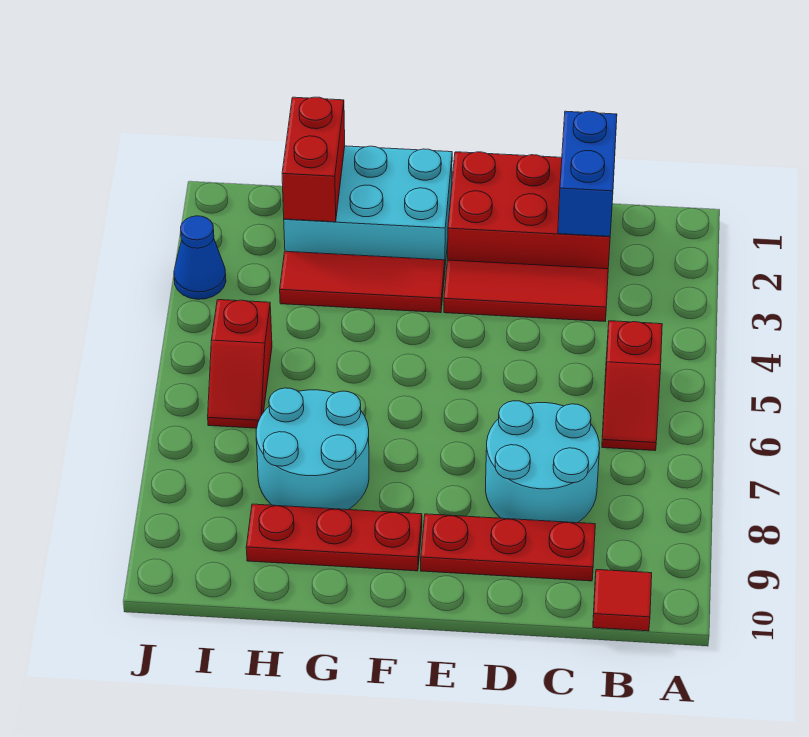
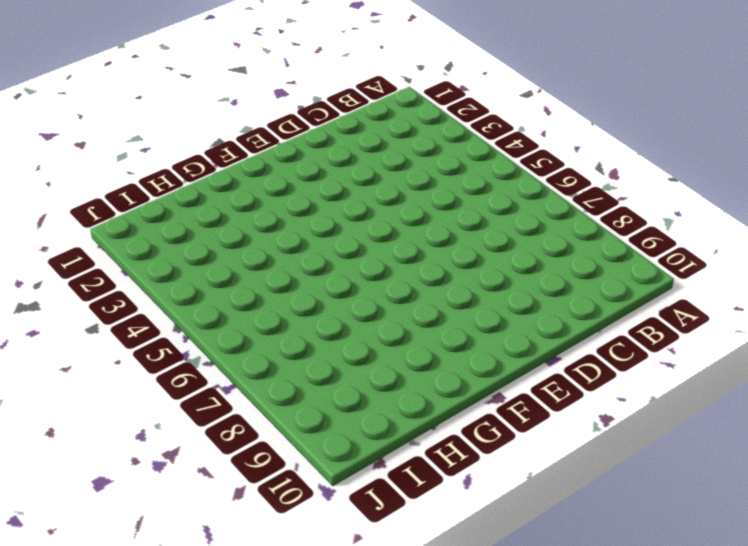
none -> red 1x2 slope [602,321,662,451]
none -> red 1x1 tile [593,570,652,631]
none -> red 2x3 brick [448,152,610,269]

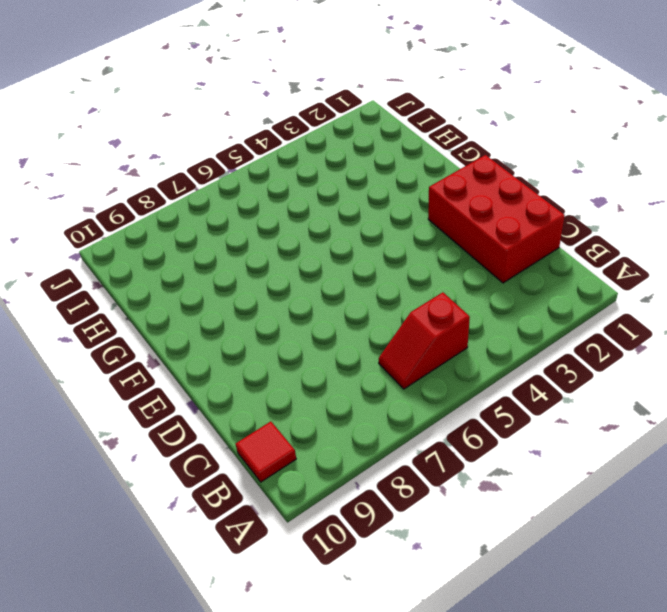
none -> red 1x3 tile [444,260,608,321]
none -> cyan 2x2 round brick [486,401,600,523]
none -> red 1x3 plate [421,514,595,581]

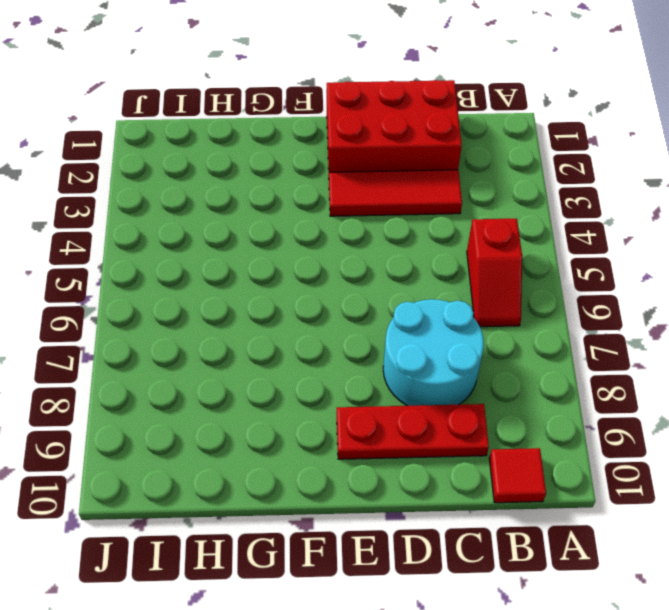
none -> cyan 2x3 brick [284,146,452,265]
none -> red 1x3 tile [280,251,445,313]
none -> red 1x3 plate [246,504,422,571]

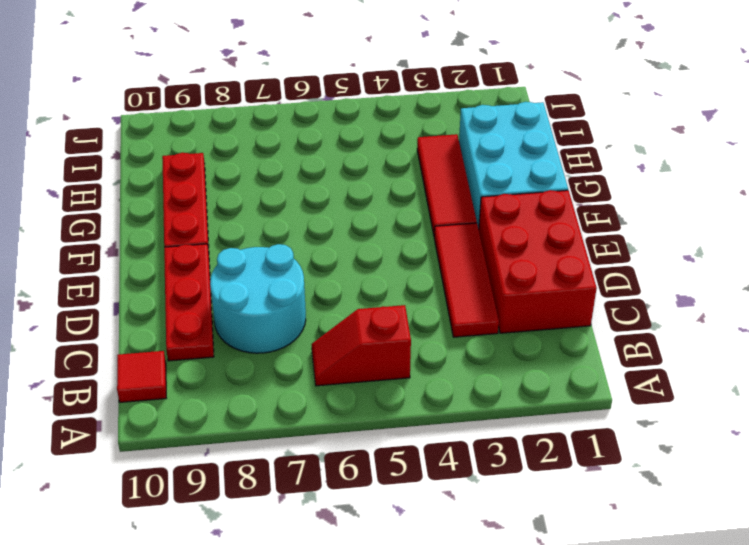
none -> cyan 2x2 round brick [256,388,369,510]
none -> red 1x2 slope [208,300,272,428]
none -> blue 1x1 cone [174,216,226,299]

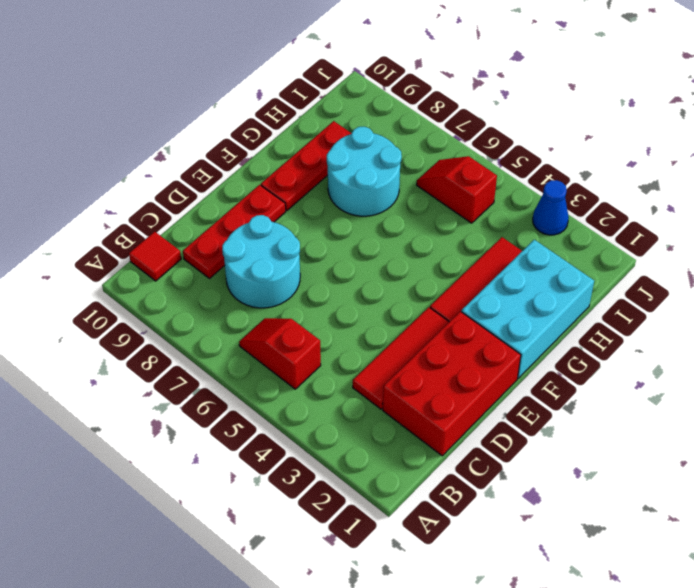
none -> blue 1x2 brick [558,111,617,236]
none -> red 1x2 brick [282,97,345,222]

